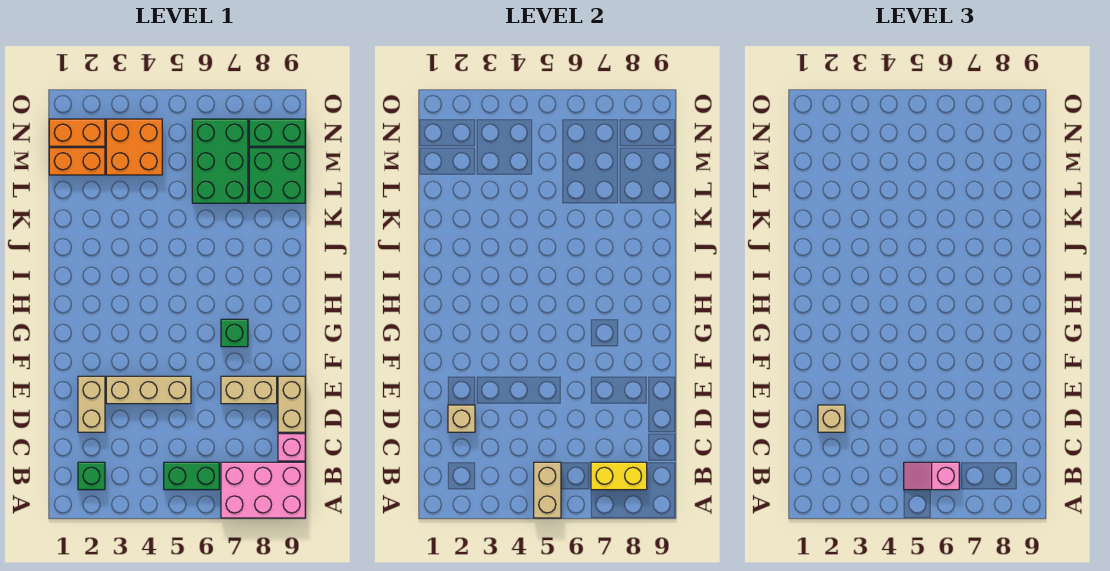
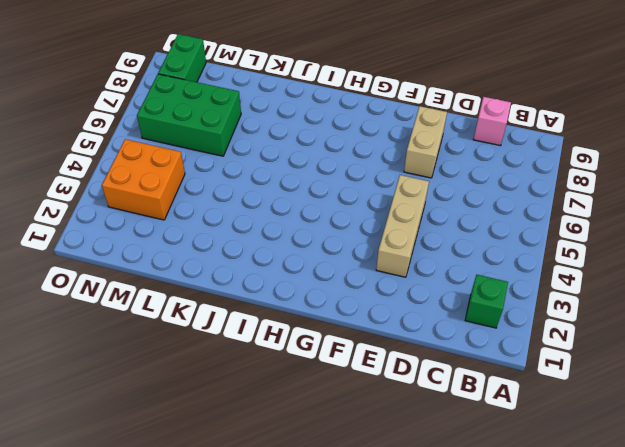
none -> pink 2x3 brick [221,462,305,518]
none -> green 1x2 brick [164,462,219,490]
none -> tan 1x2 brick [78,376,105,432]

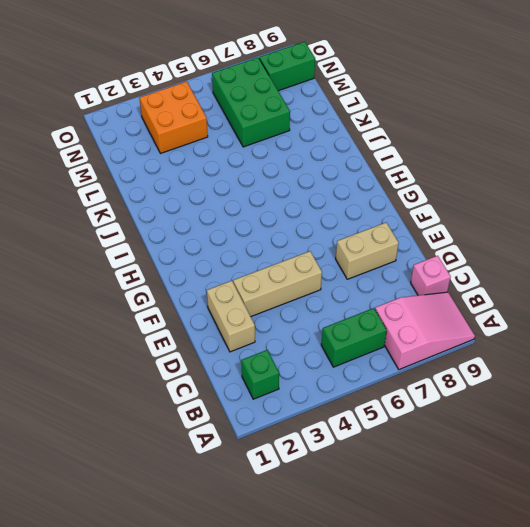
pink 2x3 slope [375,292,475,369] -> pink 2x3 brick [221,462,305,518]
none -> tan 1x2 brick [278,376,305,432]
none -> green 1x1 brick [221,319,248,347]
none -> green 2x2 brick [249,148,305,203]

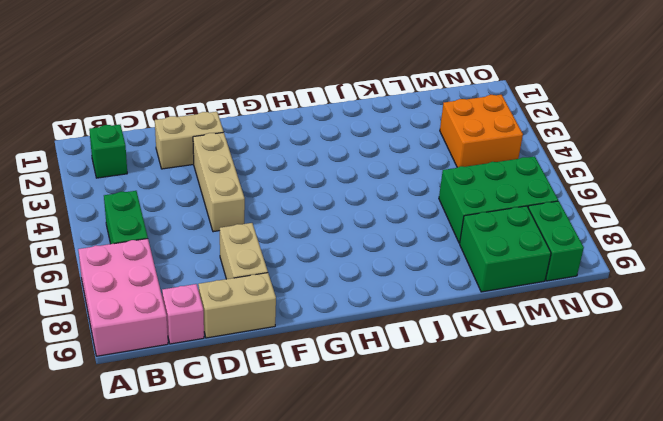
none -> green 1x1 brick [221,319,248,347]
none -> orange 1x2 brick [49,148,105,175]
none -> orange 1x2 brick [49,119,105,146]

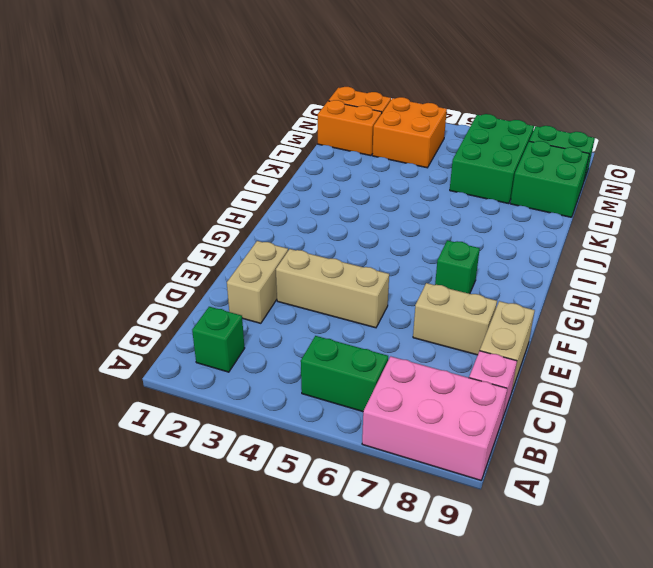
none -> tan 1x2 brick [534,462,561,518]
none -> yellow 1x2 brick [591,462,647,490]
none -> tan 1x1 brick [448,405,475,432]

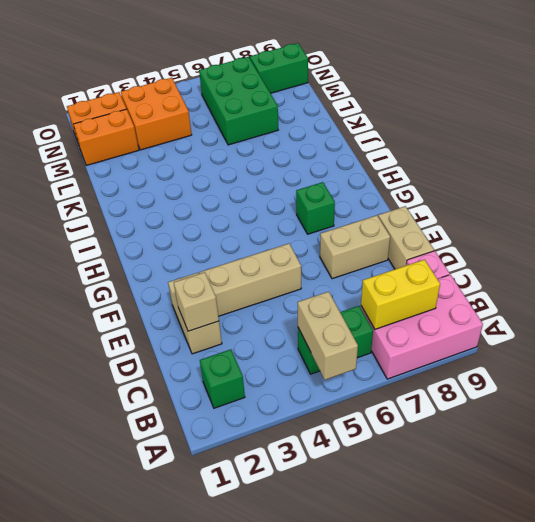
none -> green 2x2 brick [249,148,305,203]
none -> pink 1x2 slope [904,462,959,490]
none -> tan 1x1 brick [818,405,845,432]

